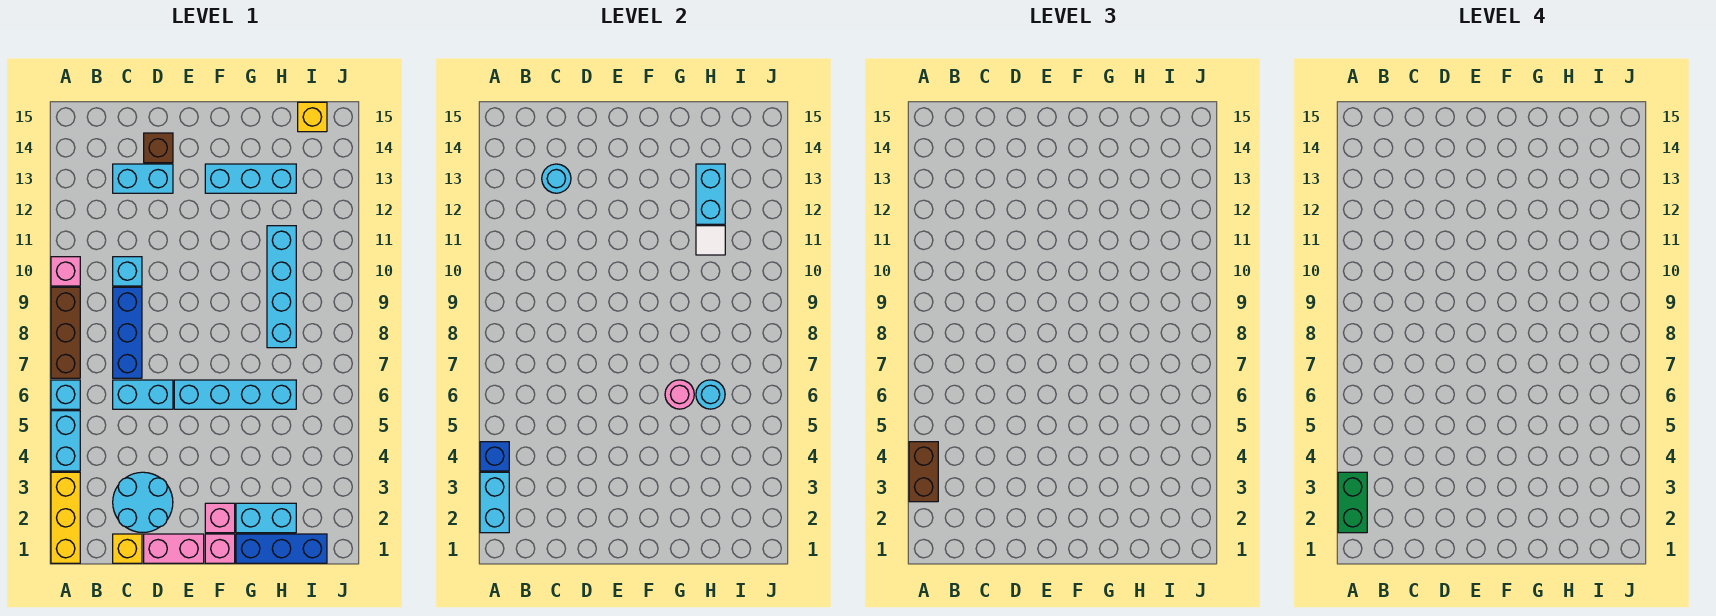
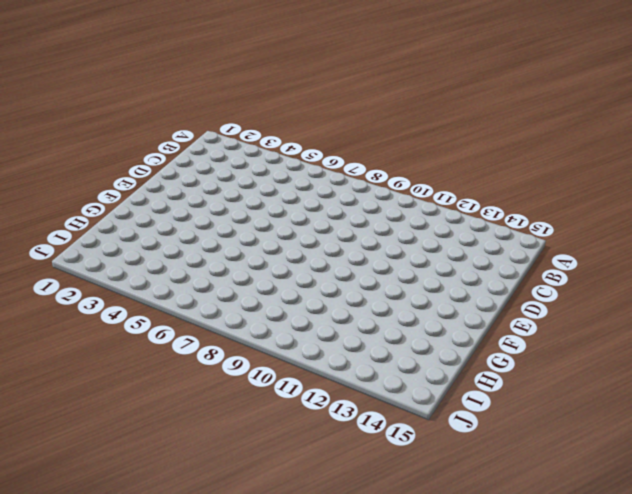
none -> yellow 1x3 brick [51,472,80,563]
none -> cyan 1x2 brick [51,411,80,471]
none -> cyan 1x1 brick [51,380,80,409]
none -> brown 1x3 brick [51,287,80,378]

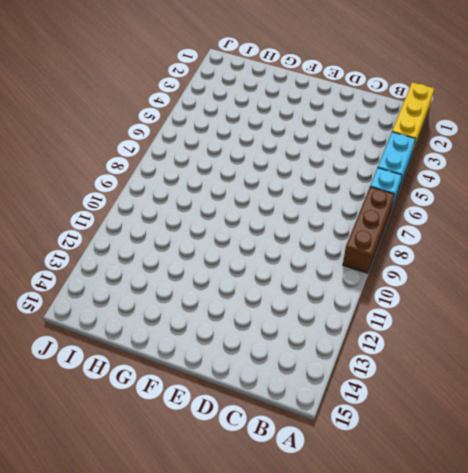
none -> pink 1x1 brick [51,257,80,286]
none -> yellow 1x1 brick [113,534,142,563]
none -> cyan 2x2 round brick [113,472,173,533]
none -> cyan 1x2 brick [113,380,173,409]

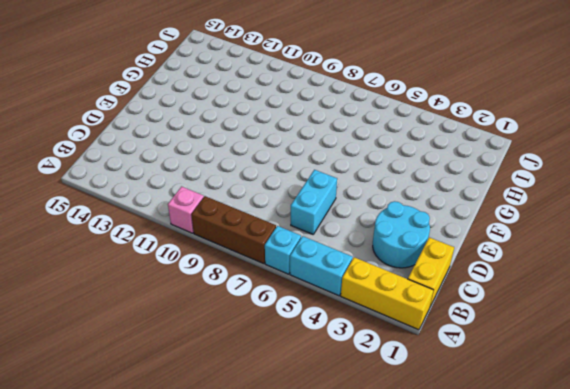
yellow 1x2 brick [408,237,454,306] -> yellow 1x1 brick [113,534,142,563]
none -> blue 1x3 brick [113,287,142,378]
none -> cyan 1x1 brick [113,257,142,286]
none -> cyan 1x2 brick [113,164,173,193]
none -> pink 1x2 brick [144,534,204,563]

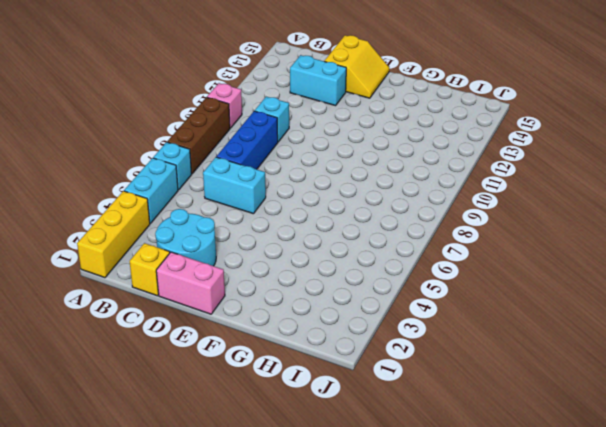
yellow 2x2 slope [324,35,389,98] -> brown 1x1 brick [144,133,173,163]
none -> cyan 1x4 brick [174,380,296,409]
none -> pink 1x1 brick [205,534,235,563]
none -> pink 1x1 brick [205,503,235,533]
none -> cyan 1x3 brick [205,164,296,193]

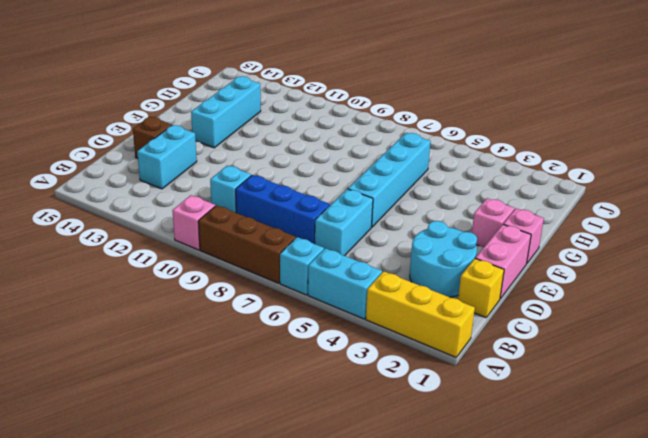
none -> blue 1x3 brick [236,534,327,563]
none -> cyan 1x2 brick [236,503,296,533]
none -> cyan 1x4 brick [267,226,296,348]
none -> yellow 1x1 brick [298,102,327,132]

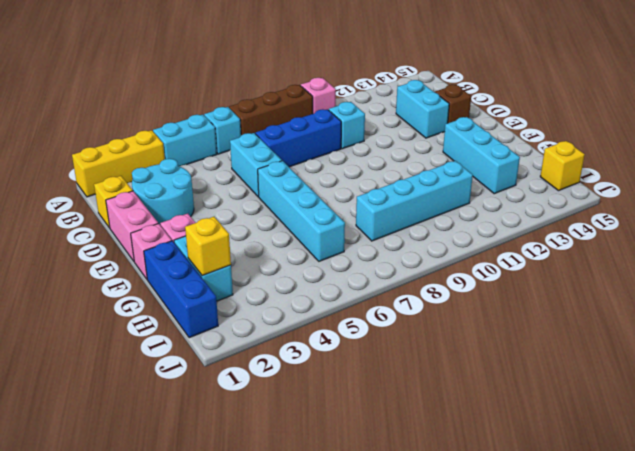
yellow 1x1 brick [185,217,231,276] -> none
none -> cyan 1x2 brick [480,472,509,533]
none -> blue 1x1 brick [480,442,509,471]
none -> cyan 1x1 round brick [542,164,571,193]
none -> pink 1x1 round brick [665,380,694,409]

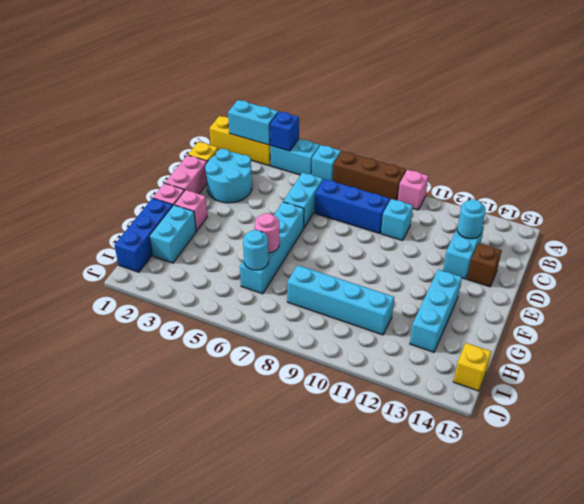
none -> white 1x1 tile [696,226,725,255]
none -> cyan 1x2 brick [696,164,725,224]
none -> brown 1x2 brick [909,442,938,502]
none -> green 1x2 brick [1338,472,1367,533]

